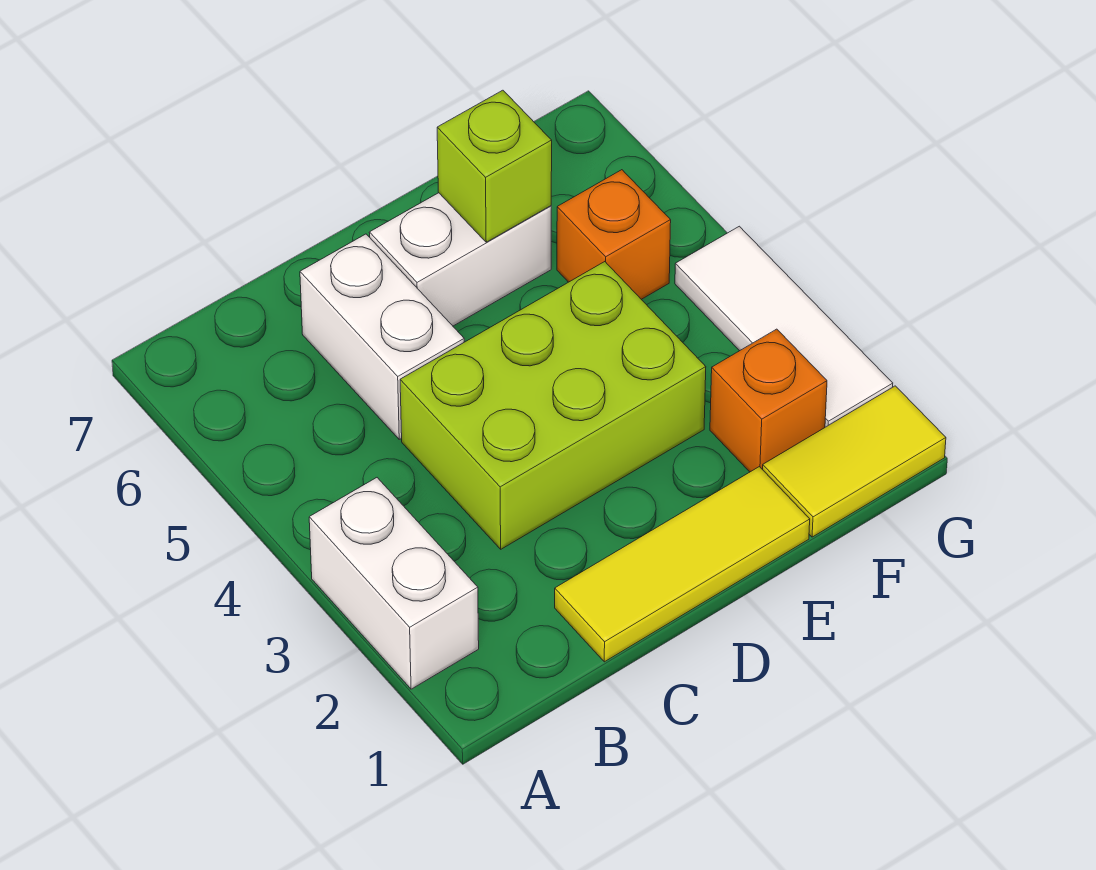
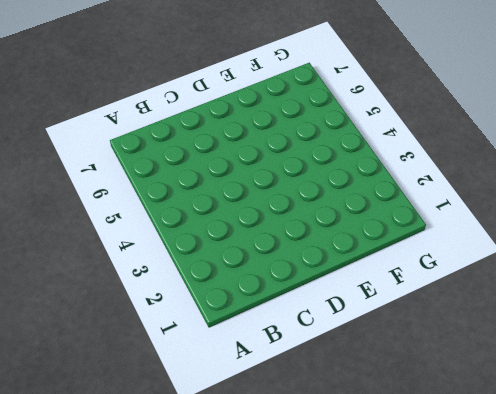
none -> white 1x2 brick [309,478,479,689]
none -> yellow 1x3 tile [555,467,810,662]

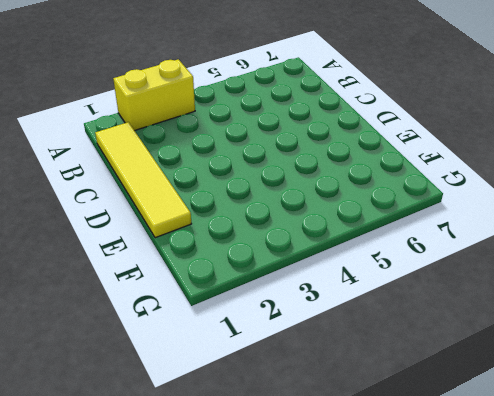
yellow 1x2 brick [113,59,195,131] -> white 1x2 brick [309,478,479,689]
yellow 1x4 tile [95,122,191,238] -> yellow 1x3 tile [555,467,810,662]
none -> lime 2x3 brick [400,262,706,549]
none -> white 1x2 brick [300,234,464,439]

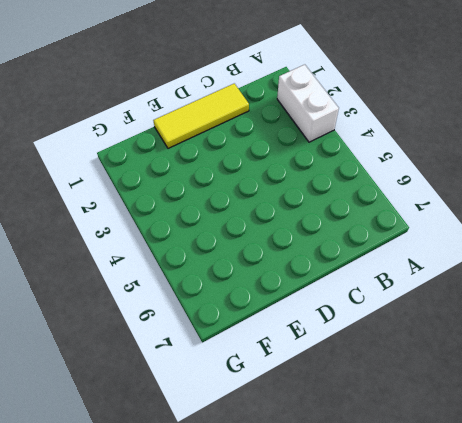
none -> lime 2x3 brick [400,262,706,549]
none -> white 1x2 brick [300,234,464,439]

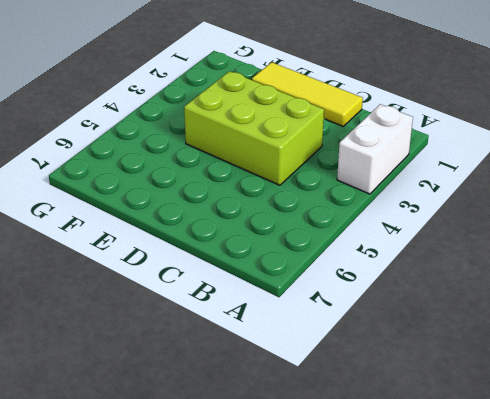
none -> white 1x2 brick [300,234,464,439]
none -> white 1x2 brick [369,193,551,326]

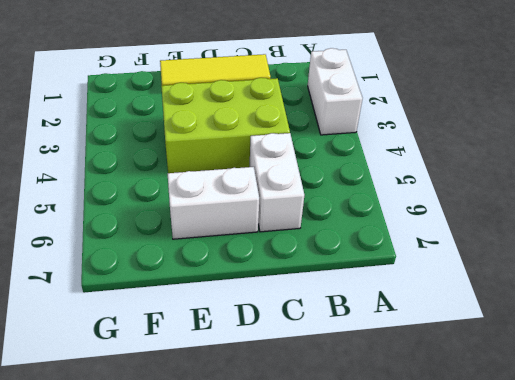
none -> yellow 1x2 tile [763,386,946,537]
none -> orange 1x1 brick [710,329,827,472]

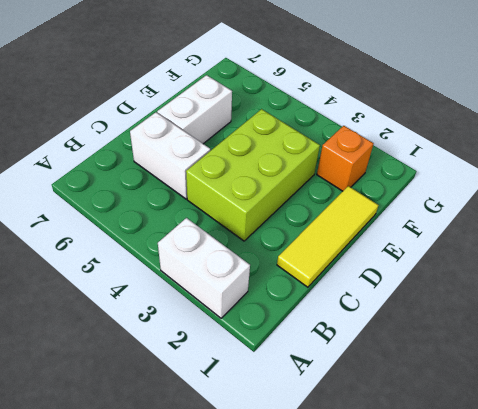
none -> yellow 1x2 tile [763,386,946,537]
none -> orange 1x1 brick [557,170,671,299]

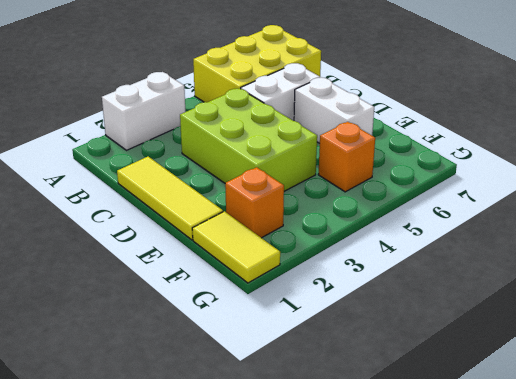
yellow 2x3 brick [193,25,321,102] -> none
none -> white 1x3 tile [675,226,893,427]
none -> lime 1x1 brick [437,90,552,242]

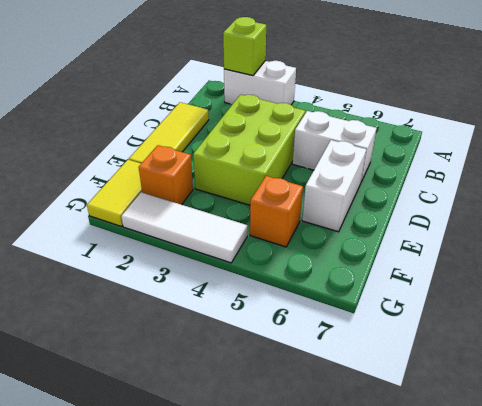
lime 1x1 brick [223,17,266,76] -> lime 1x1 brick moved to [437,90,552,242]

